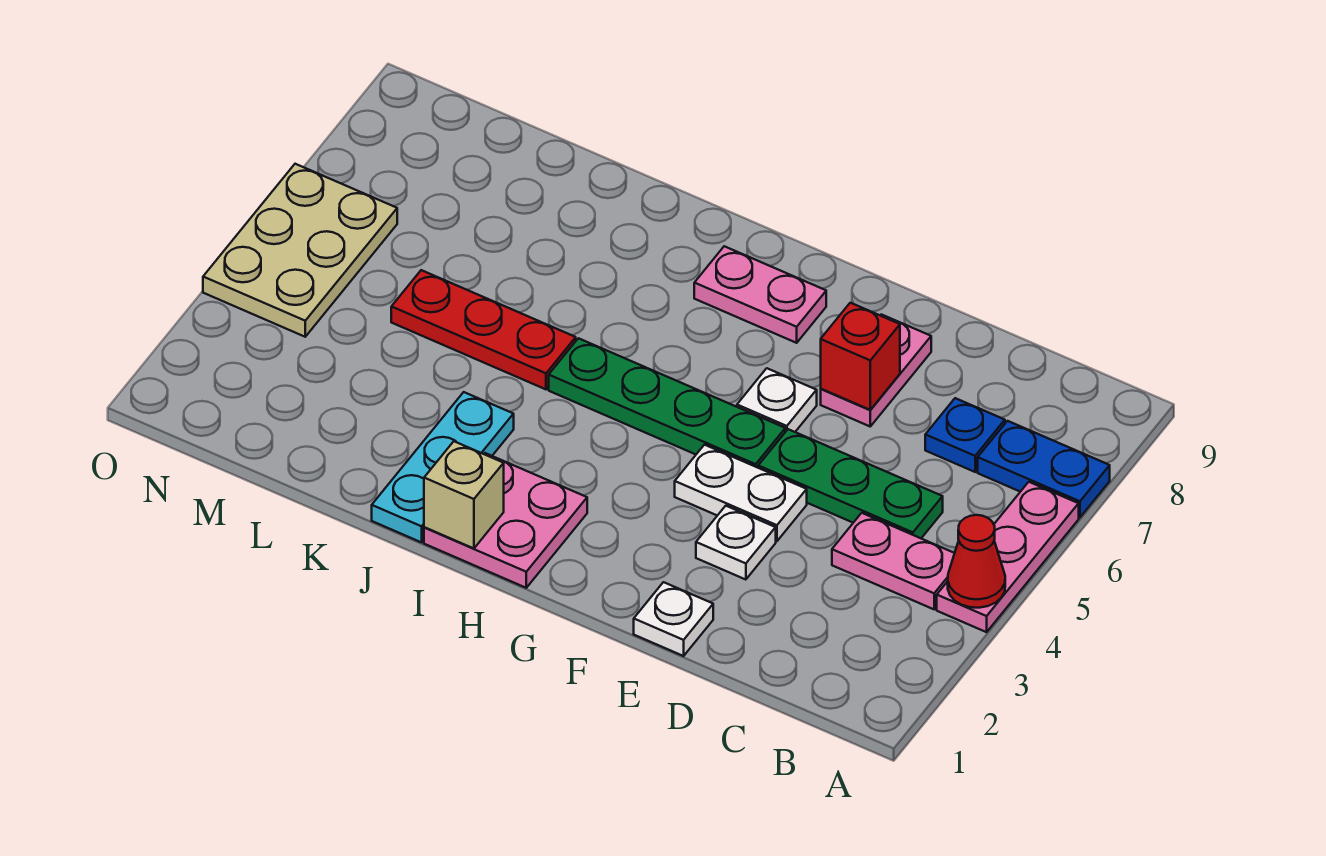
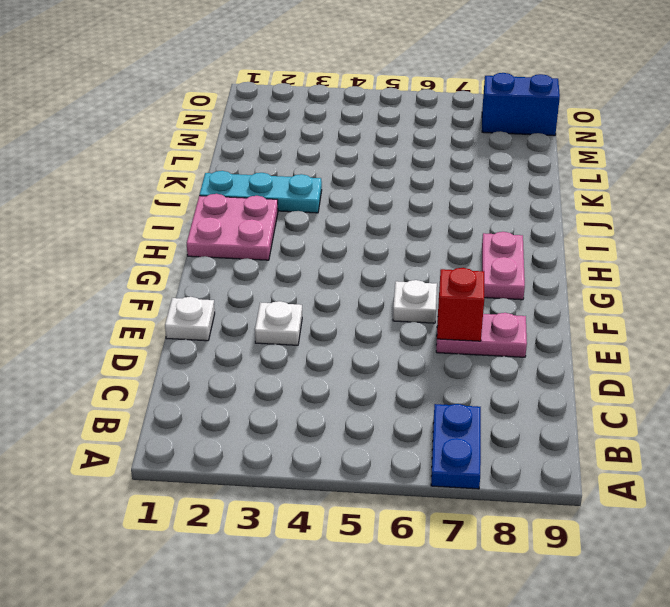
blue 1x2 brick [482,73,560,136] -> none
none -> pink 1x3 plate [937,482,1079,632]
none -> pink 1x2 plate [832,513,955,609]
none -> green 1x3 plate [758,429,943,538]

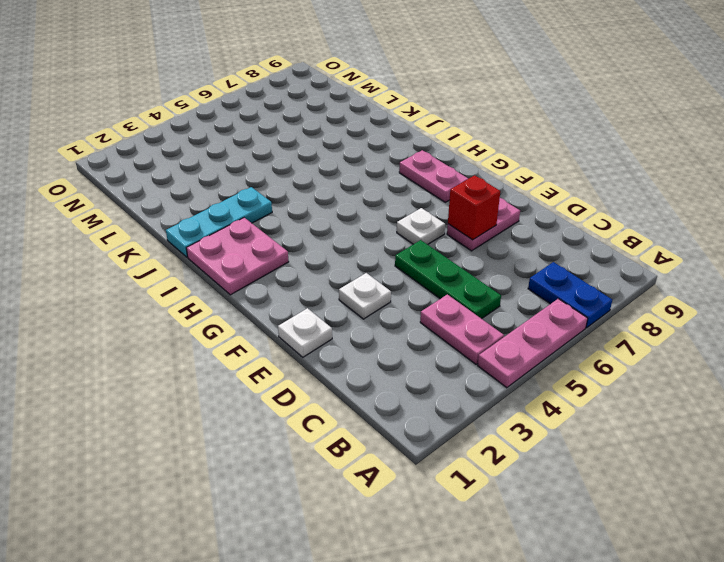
none -> blue 1x1 plate [925,398,1005,472]
none -> white 1x2 plate [675,445,807,541]
none -> green 1x4 plate [549,338,785,468]

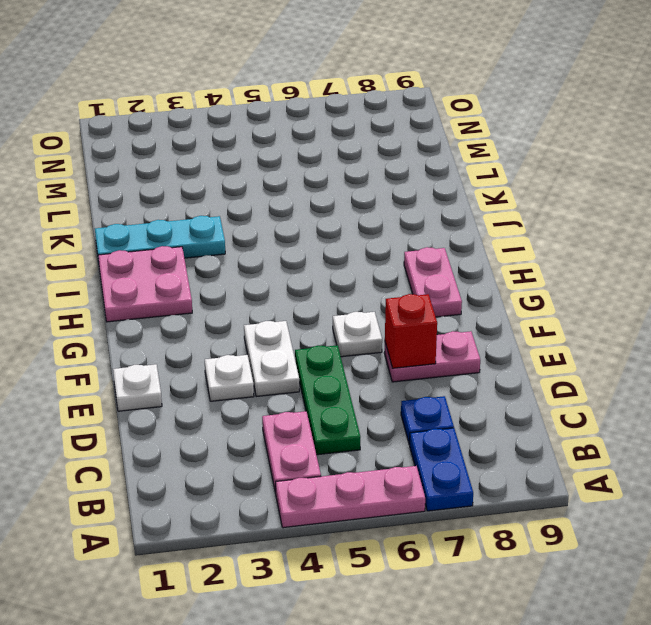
none -> green 1x4 plate [549,338,785,468]
none -> red 1x3 plate [391,270,576,389]
none -> tan 2x3 plate [203,164,397,337]

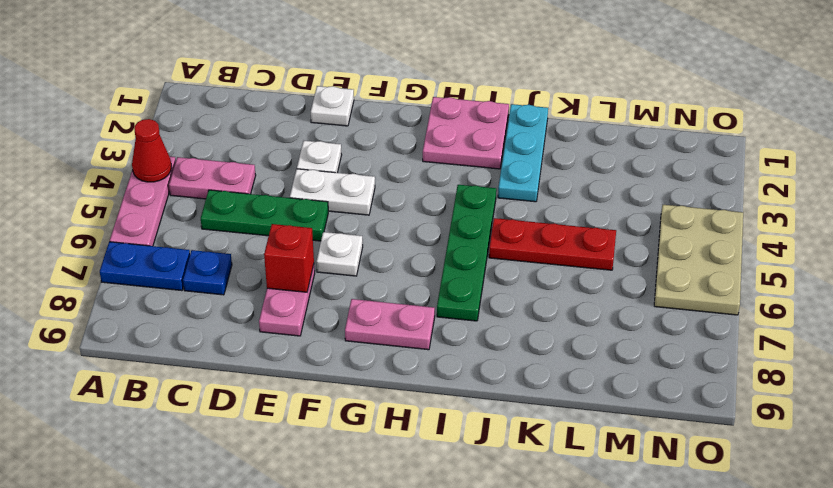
green 1x4 plate [437,185,496,321] -> green 1x4 plate turned to [549,338,785,468]
none -> tan 1x1 brick [424,441,504,548]

